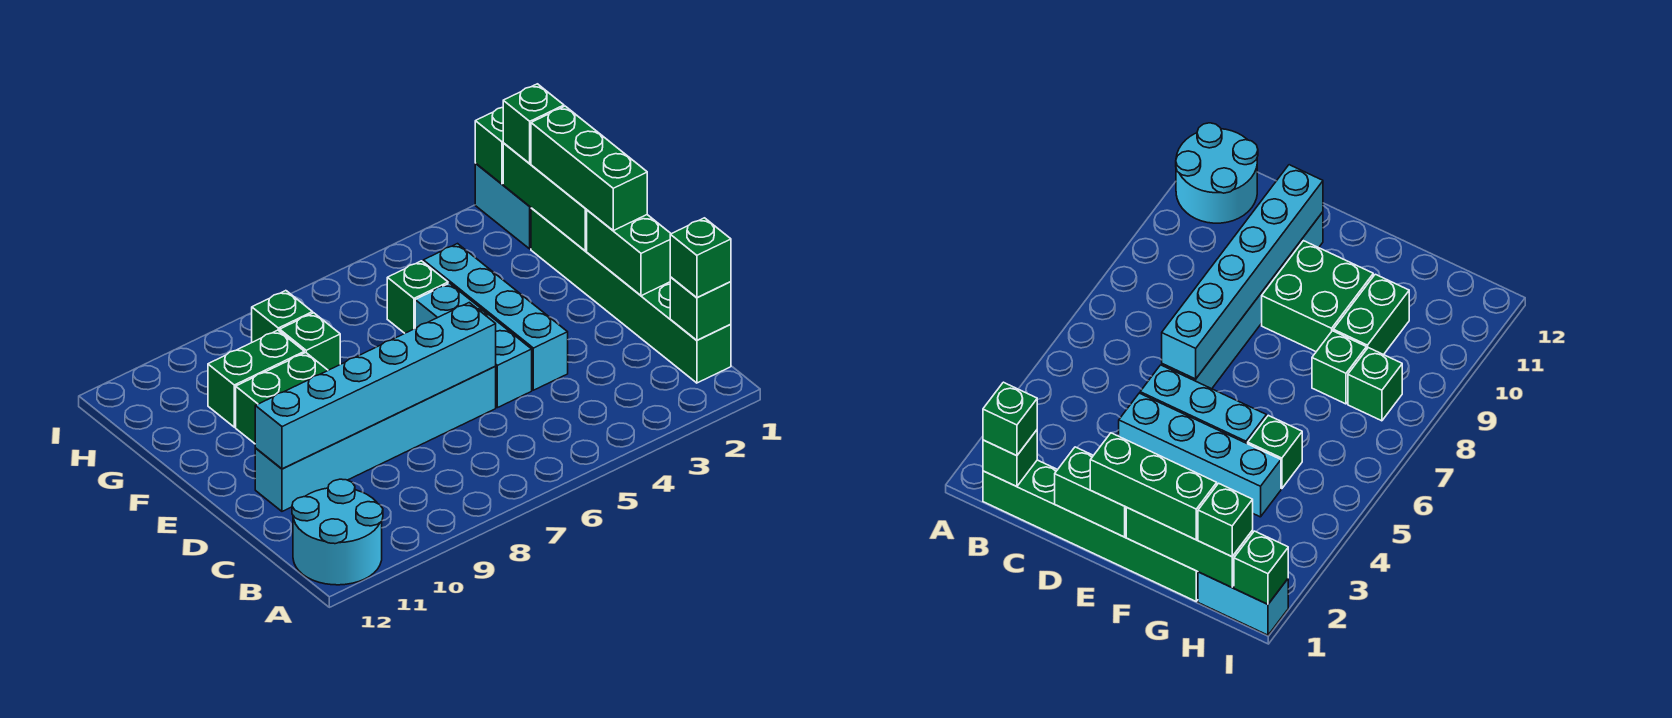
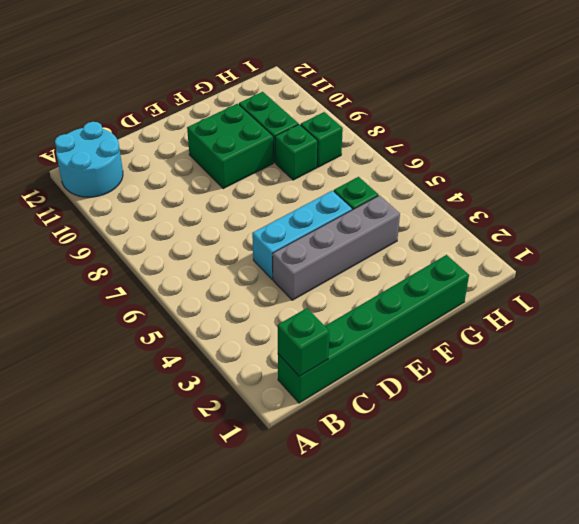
grey 1x4 brick [273,195,400,300] -> cyan 1x4 brick [423,244,568,390]
none -> cyan 1x6 brick [255,367,496,511]
none -> cyan 1x2 brick [475,164,531,249]
none -> green 1x2 brick [587,210,671,296]

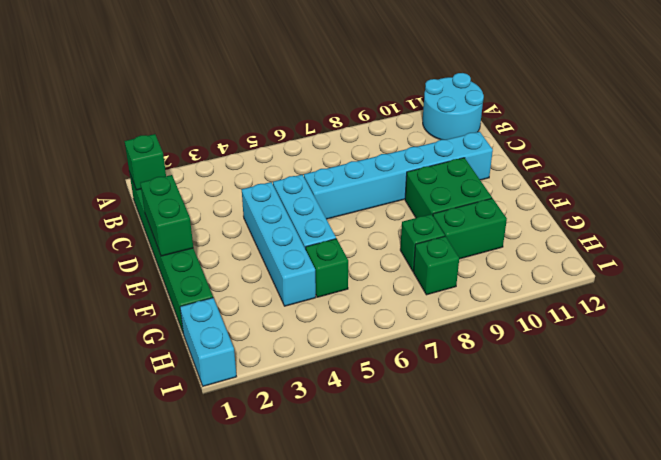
none -> cyan 1x6 brick [255,303,496,469]
none -> green 1x3 brick [503,143,587,251]
none -> green 1x1 brick [475,107,503,184]

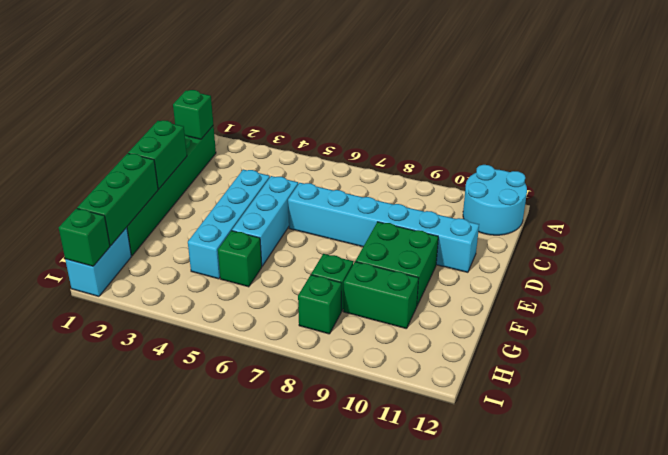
none -> cyan 1x6 brick [255,303,496,469]
none -> green 1x1 brick [670,218,731,298]
none -> green 1x3 brick [531,106,647,231]

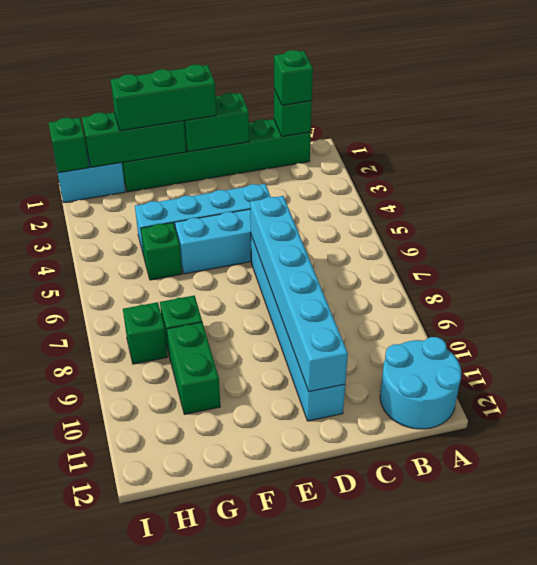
none -> green 2x2 brick [236,353,328,444]
none -> green 1x1 brick [503,84,564,164]

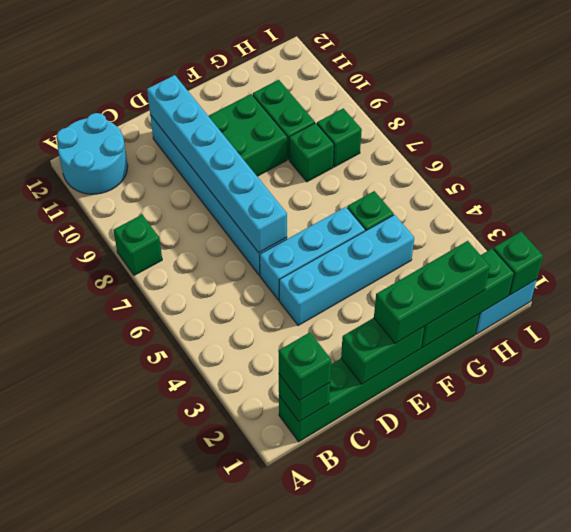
green 1x1 brick [113,215,162,275] -> green 1x1 brick moved to [503,84,564,164]

